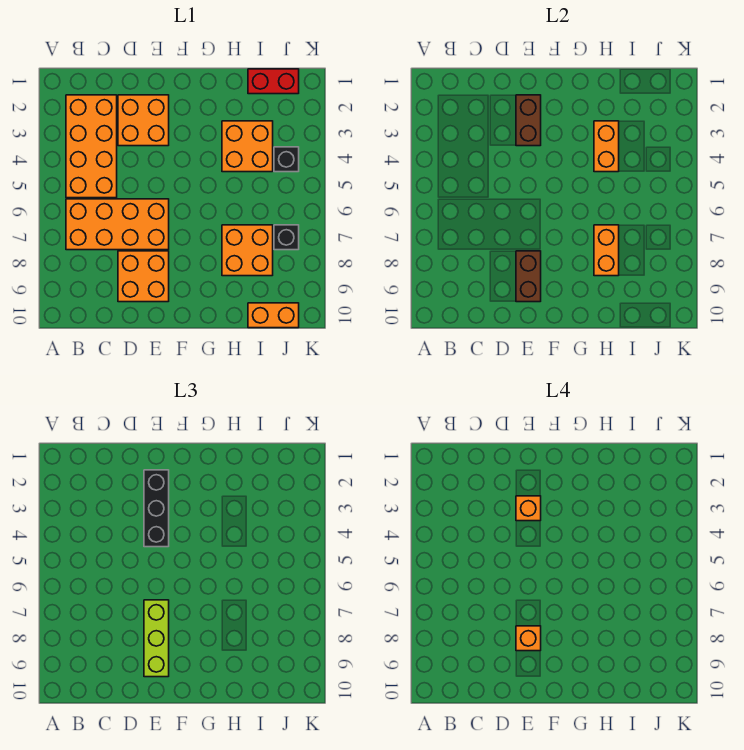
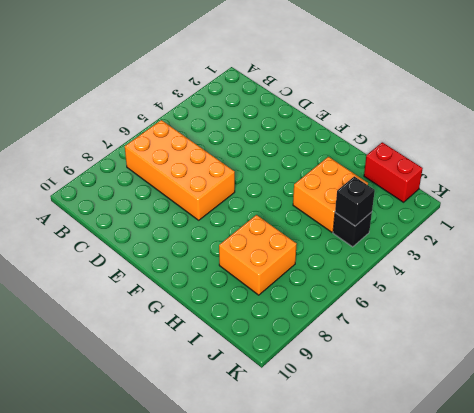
black 1x1 brick [335,176,375,226] -> black 1x1 brick moved to [274,225,299,250]
none -> orange 2x4 brick [66,95,117,198]
none -> orange 2x2 brick [118,95,169,146]
none -> orange 2x2 brick [118,251,169,302]

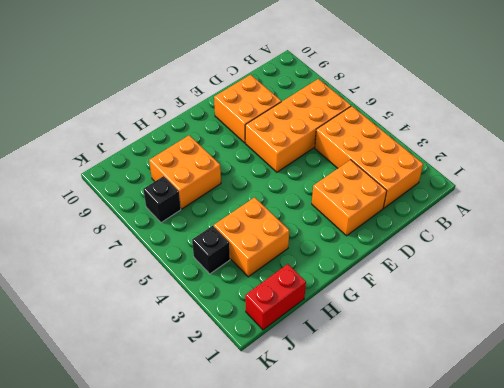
none -> orange 1x2 brick [248,303,299,328]
none -> brown 1x2 brick [516,95,541,146]
none -> brown 1x2 brick [516,251,541,302]

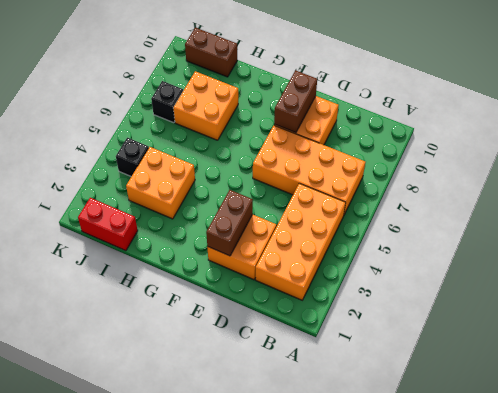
brown 1x2 brick [185,28,237,77] -> orange 1x2 brick [248,303,299,328]
none -> orange 1x2 brick [594,121,619,172]
none -> orange 1x2 brick [594,225,619,276]
none -> black 1x3 brick [144,470,169,547]

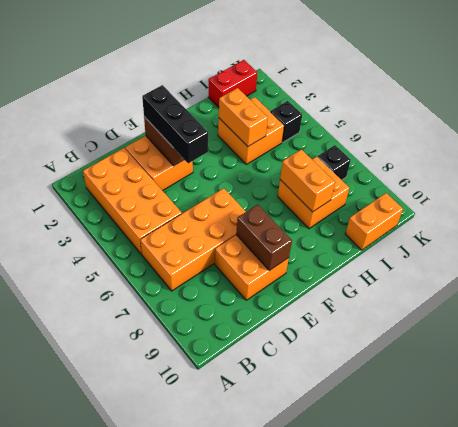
none -> lime 1x3 brick [144,600,169,677]
none -> orange 1x1 brick [516,496,541,521]
none -> orange 1x1 brick [516,626,541,651]

